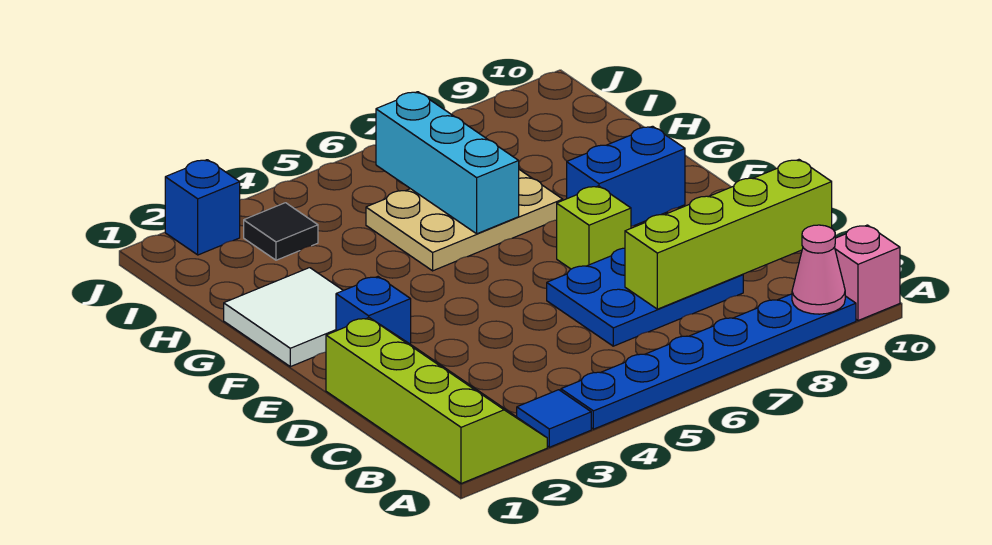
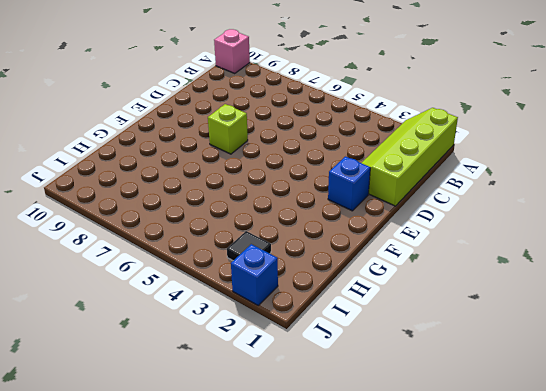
none -> blue 1x1 tile [517,390,591,447]
none -> blue 1x6 plate [561,294,856,429]
none -> blue 2x3 plate [547,248,743,346]

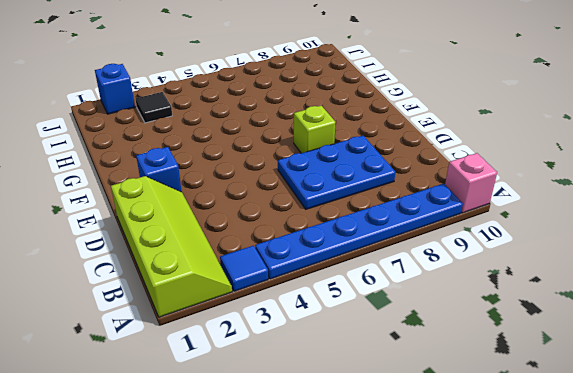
none -> white 2x2 tile [224,268,343,367]
none -> blue 1x2 brick [567,126,685,226]
none -> tan 2x3 plate [366,170,563,271]

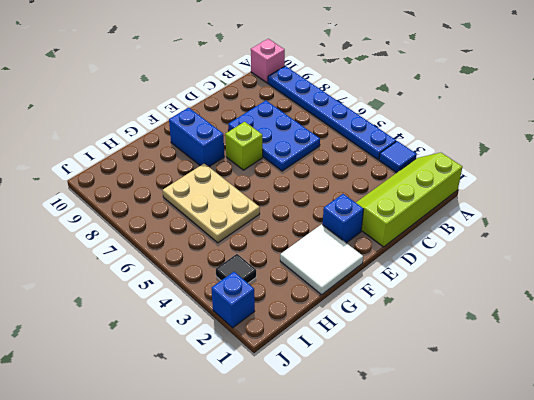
none -> pink 1x1 cone [792,225,845,314]
none -> lime 1x4 brick [625,160,832,309]
none -> cyan 1x3 brick [376,92,519,234]

